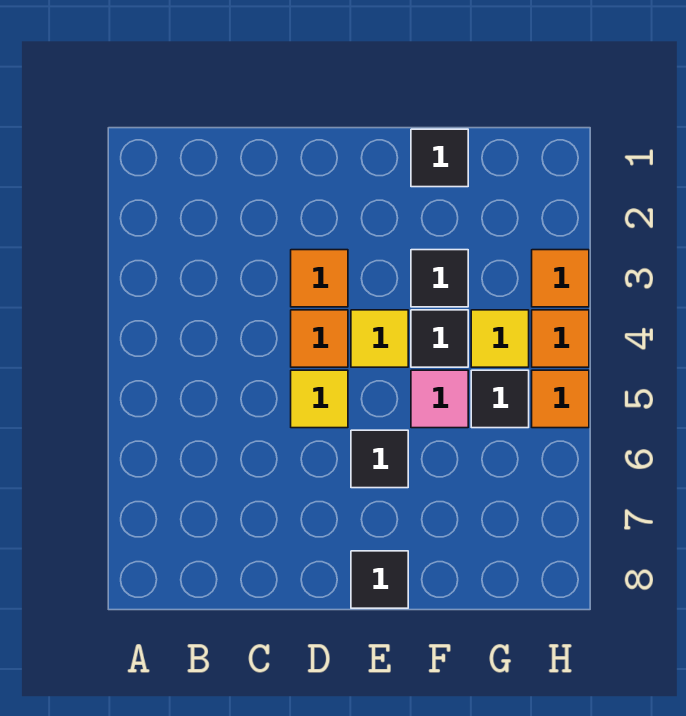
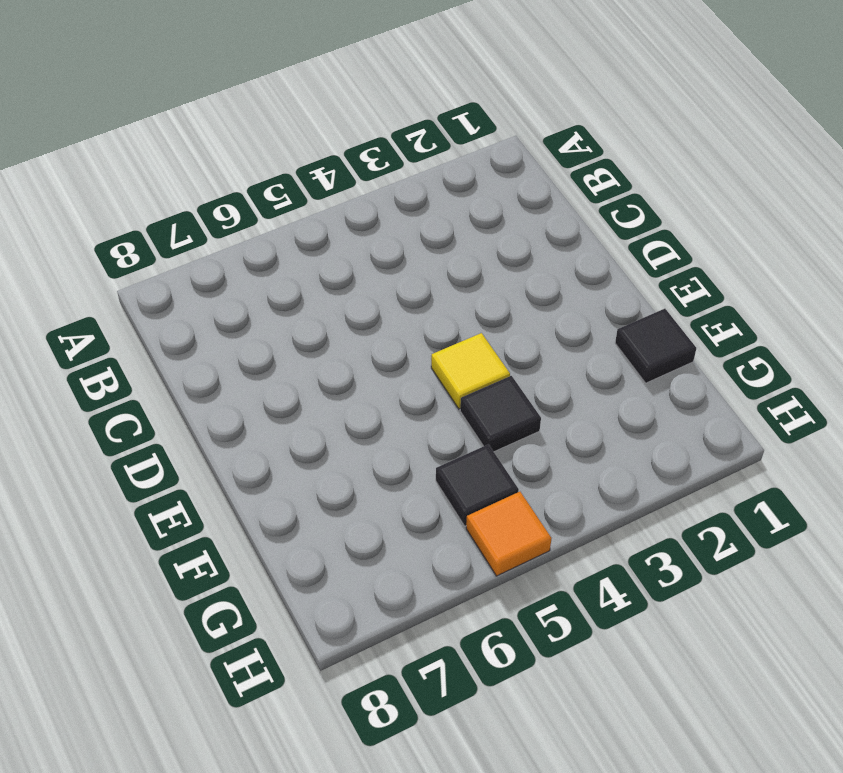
none -> orange 1x1 tile [291,250,348,307]
none -> orange 1x1 tile [291,310,348,367]
none -> yellow 1x1 tile [291,370,348,428]

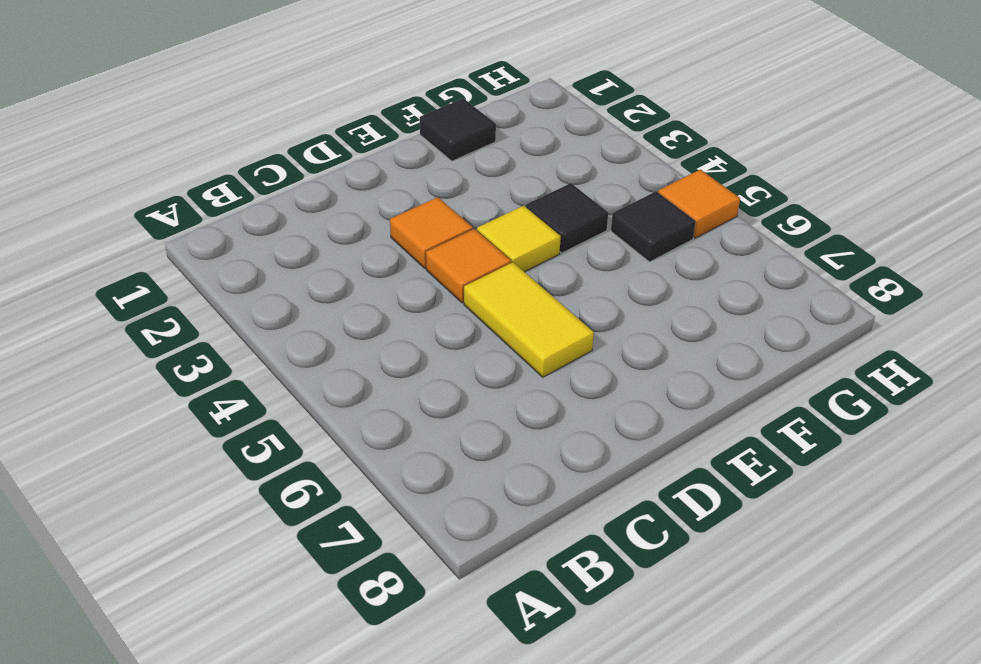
yellow 1x2 tile [464,262,594,377] -> yellow 1x1 tile [291,370,348,428]
none -> black 1x1 tile [351,430,408,488]
none -> black 1x1 tile [351,551,408,608]
none -> black 1x1 tile [411,250,468,307]

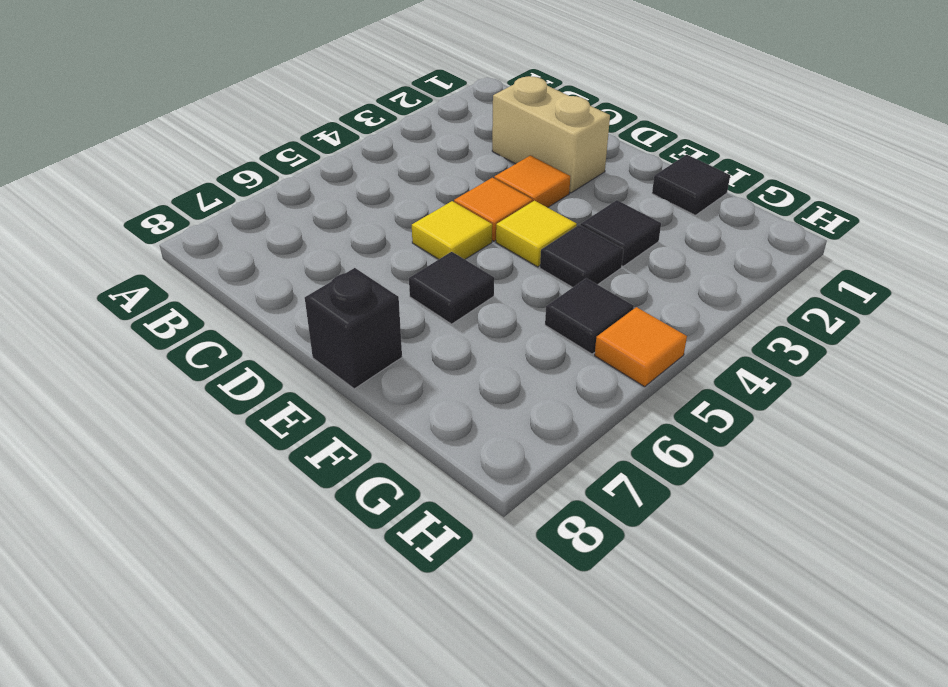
tan 1x2 brick [492,76,610,193] -> none
black 1x1 brick [305,268,402,389] -> black 1x1 tile [351,551,408,608]
none -> pink 1x1 tile [411,370,468,428]
none -> yellow 1x1 tile [471,310,529,367]
none -> orange 1x1 tile [532,250,589,307]

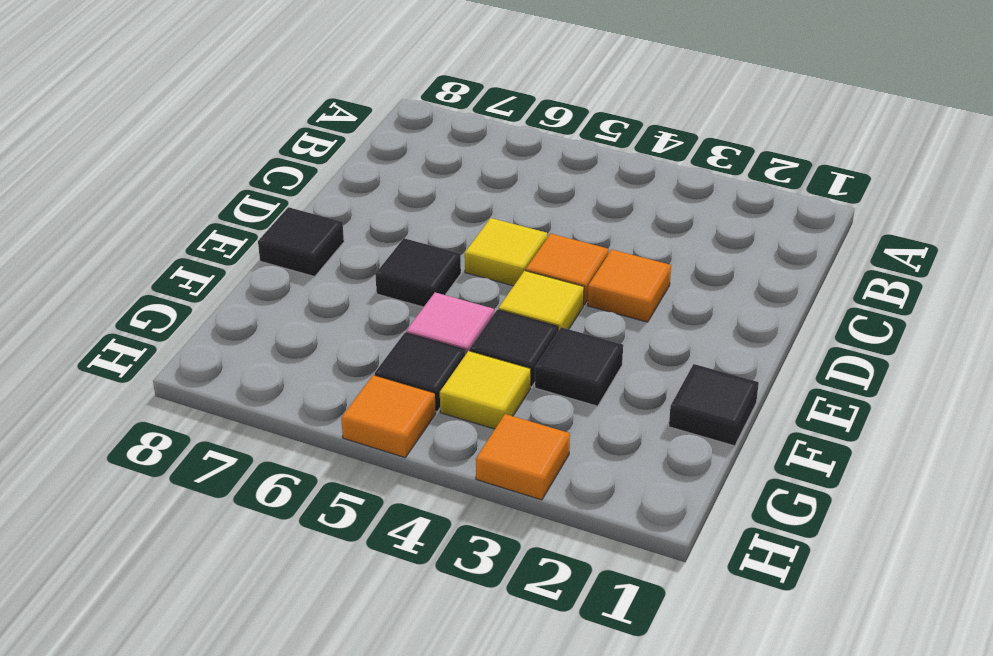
none -> orange 1x1 tile [532,310,589,367]

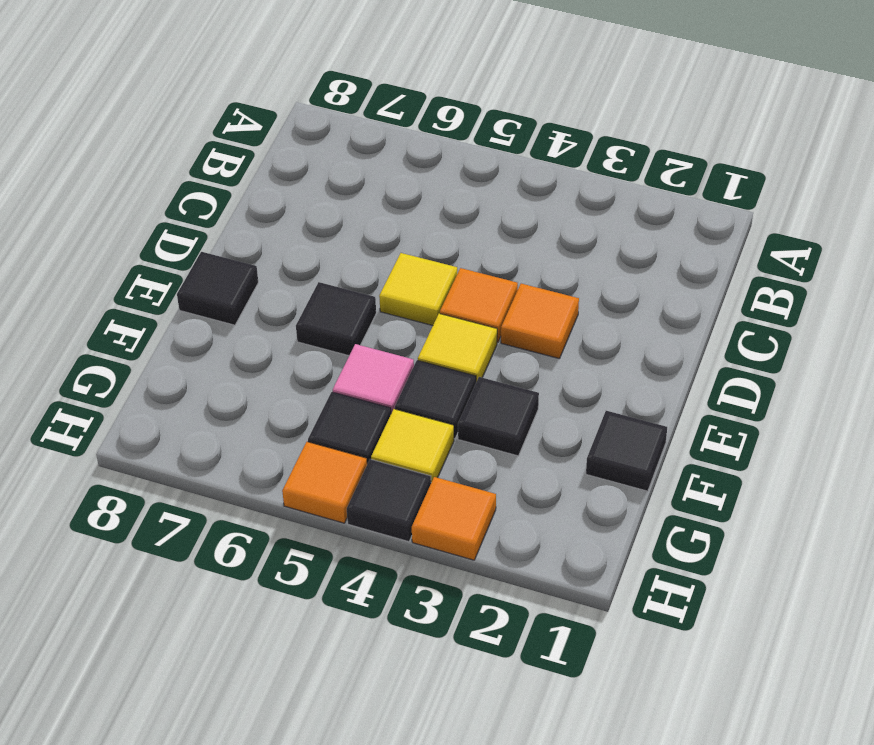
black 1x1 tile [347,459,431,542] -> orange 1x1 tile [532,310,589,367]

